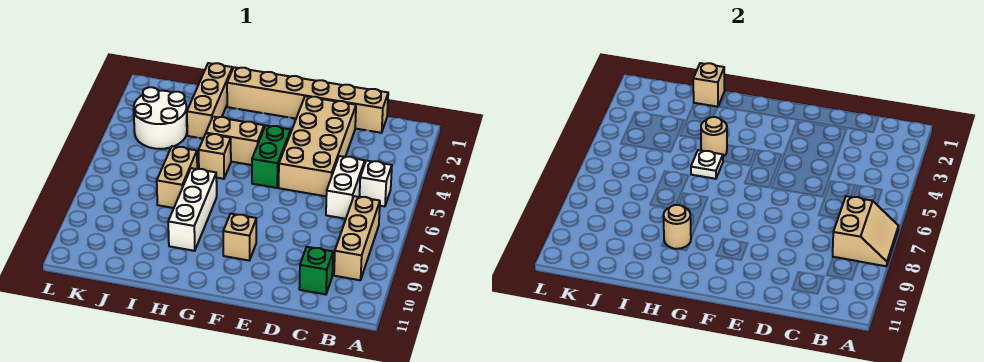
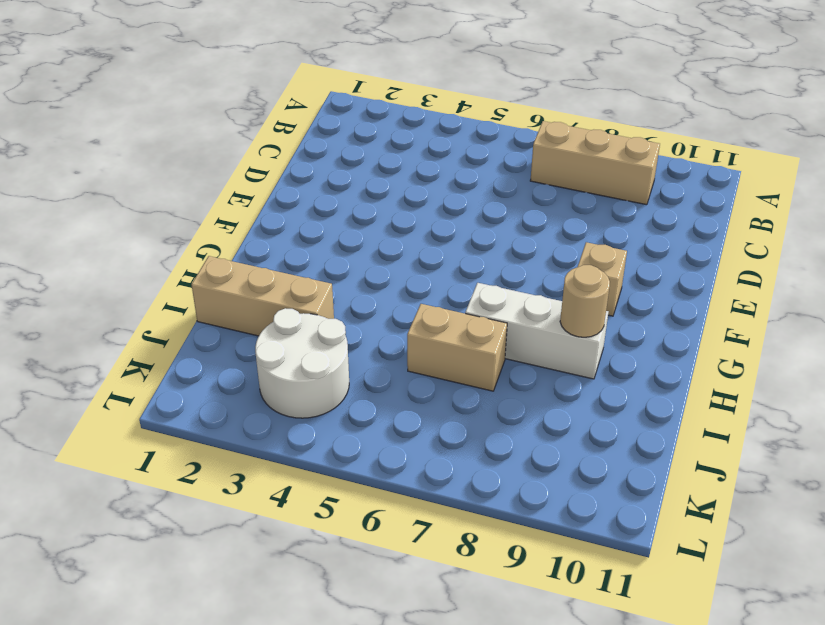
none -> white 1x1 brick [360,161,392,206]
none -> tan 1x6 brick [227,67,388,133]
none -> white 1x2 brick [326,156,365,219]

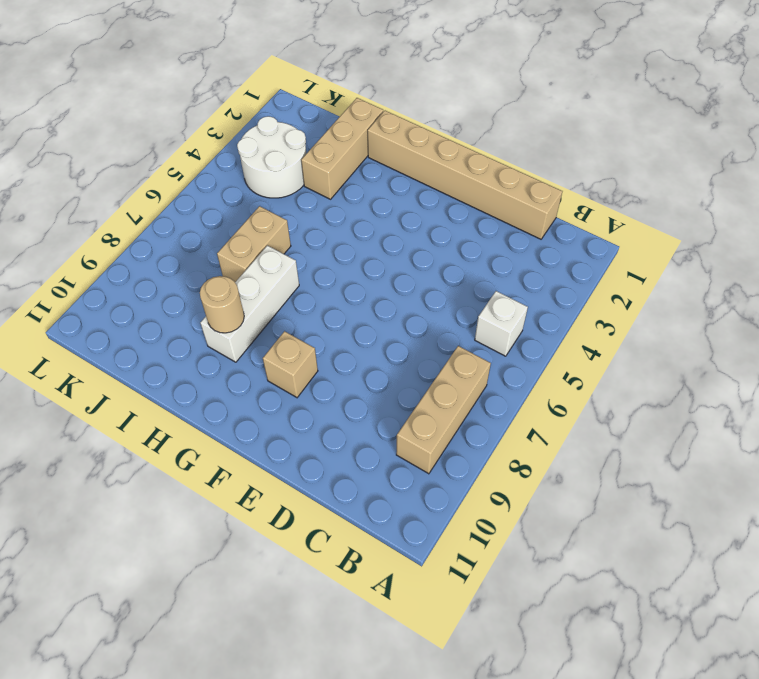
none -> white 1x2 brick [326,156,365,219]
none -> green 1x1 brick [299,247,333,294]
none -> tan 2x4 brick [279,96,356,196]

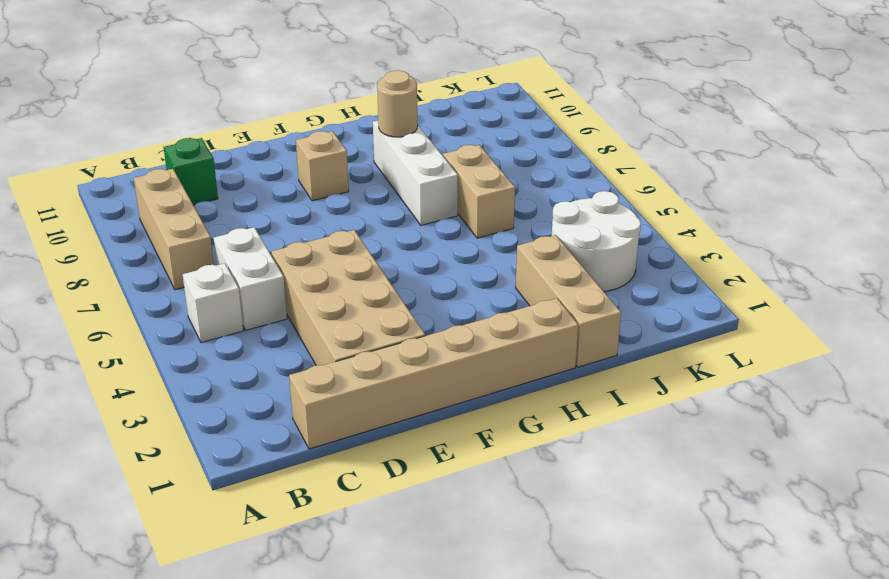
none -> green 1x2 brick [252,126,291,188]
none -> tan 1x2 brick [206,117,264,165]
none -> tan 1x1 brick [199,134,231,179]

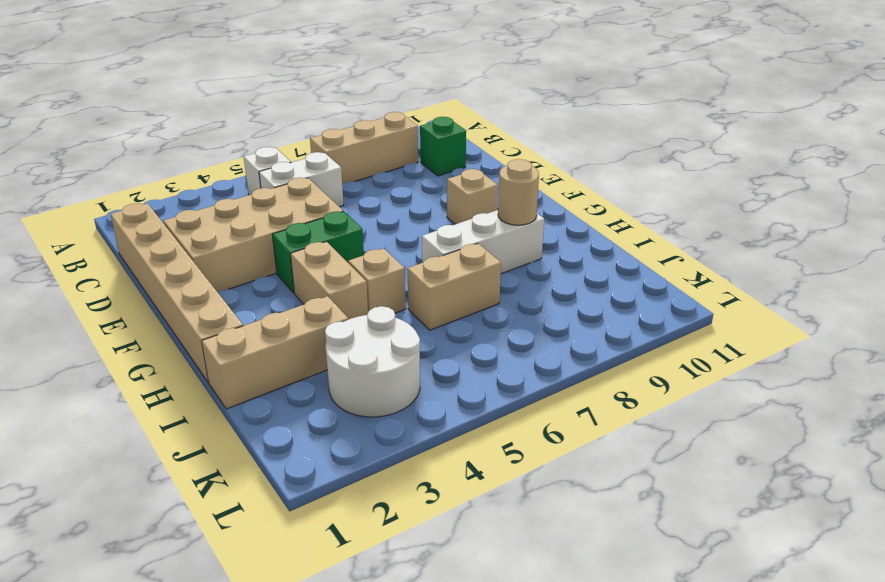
none -> tan 2x2 slope [833,196,898,266]
none -> tan 1x1 round brick [701,117,727,157]
none -> white 1x1 plate [691,150,723,179]

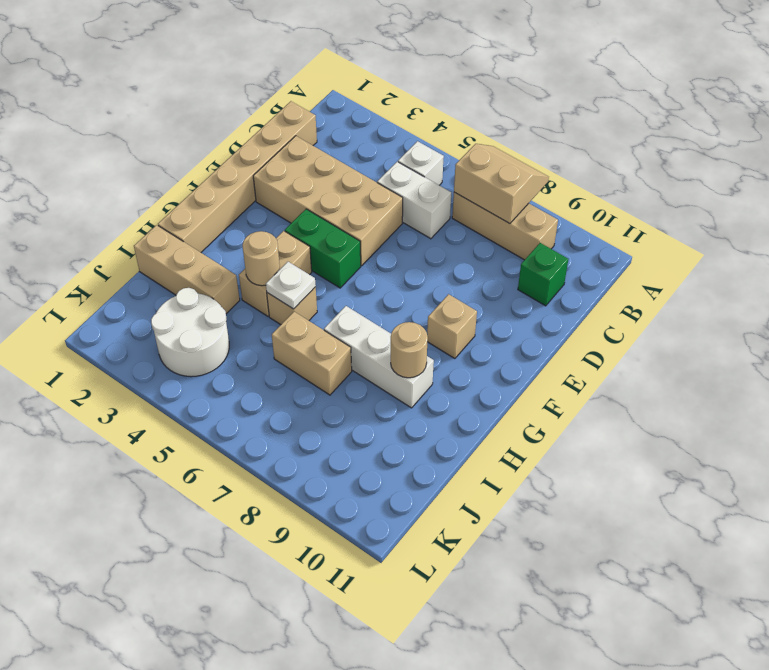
none -> tan 1x1 brick [693,63,725,107]

